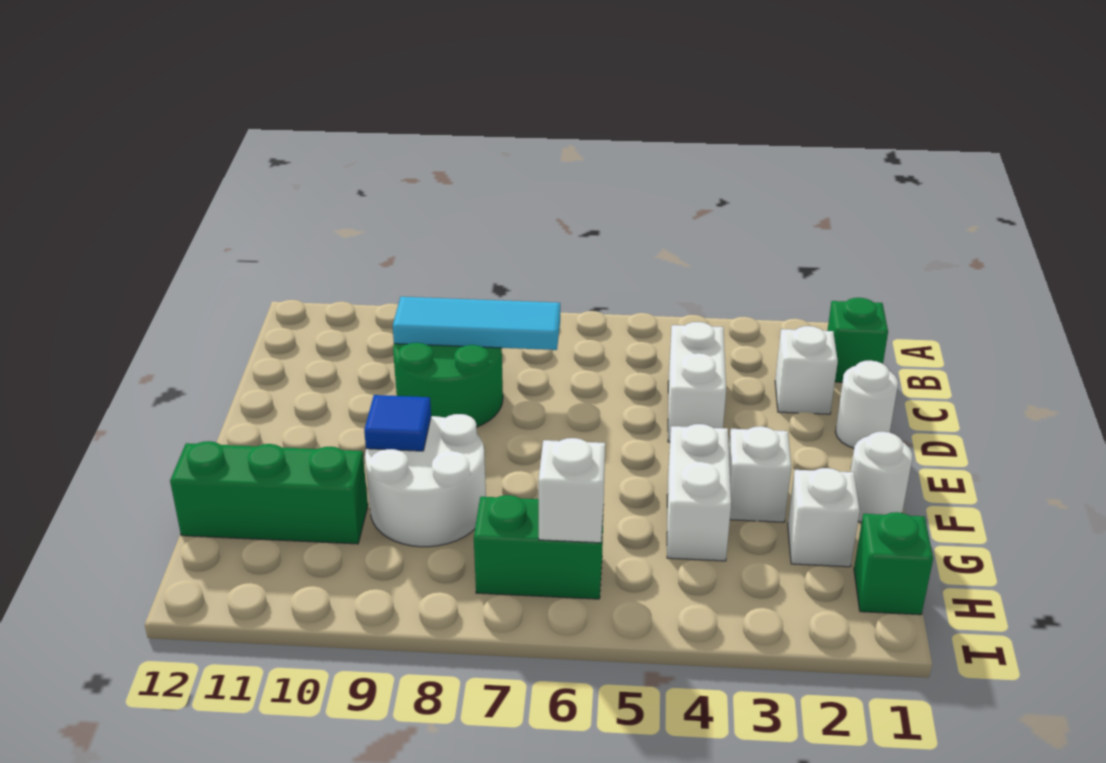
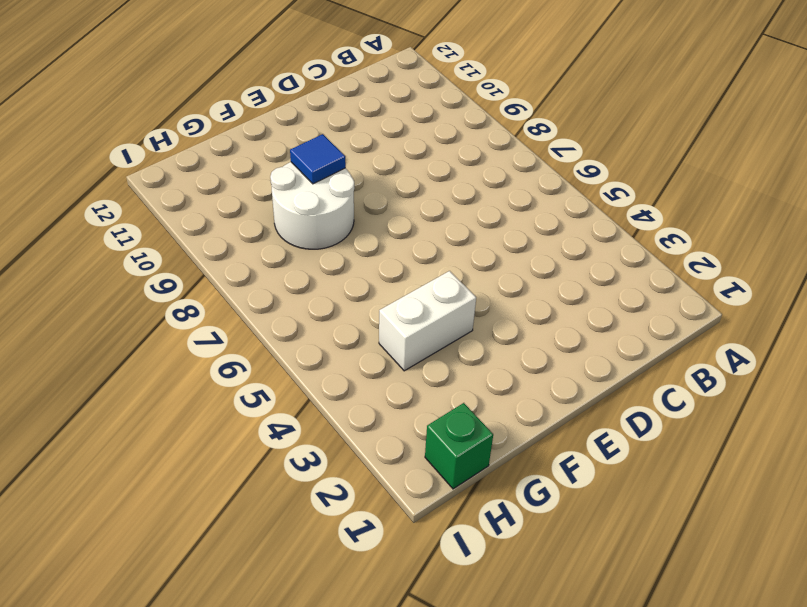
none -> green 1x1 brick [827,298,888,382]
none -> white 1x1 brick [775,326,838,414]
none -> white 1x2 brick [668,322,726,442]

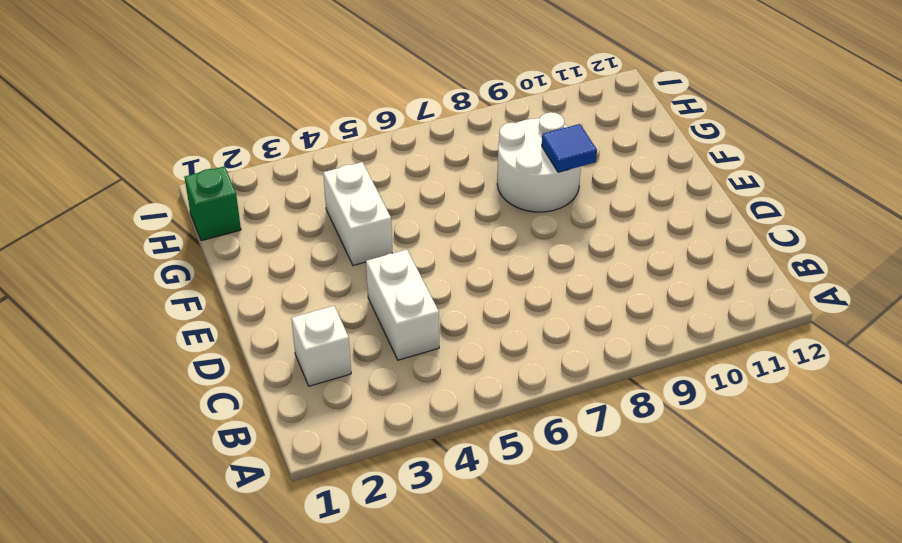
none -> green 1x1 brick [827,298,888,382]
none -> green 2x2 round brick [393,343,503,427]
none -> white 1x1 round brick [835,360,898,448]

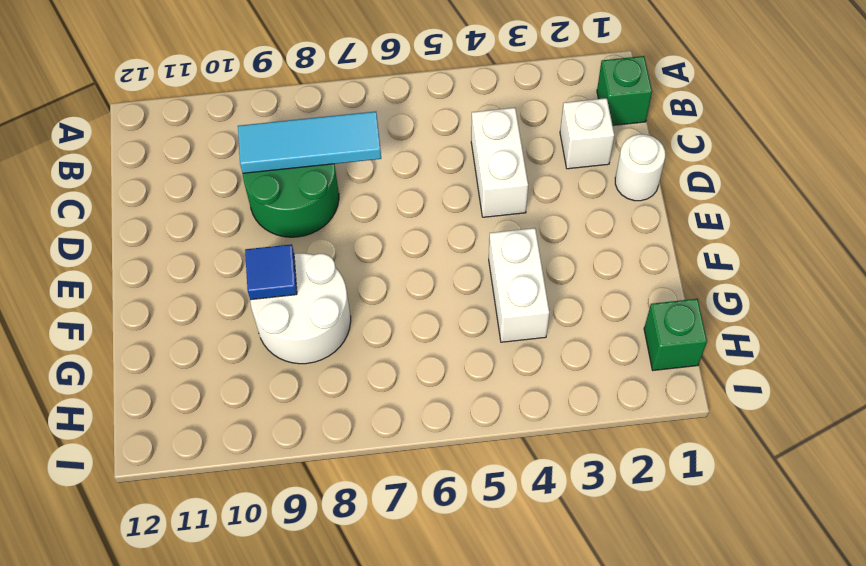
none -> white 1x1 round brick [851,431,913,523]
none -> white 1x1 brick [729,426,791,522]
none -> white 1x1 brick [788,468,860,567]

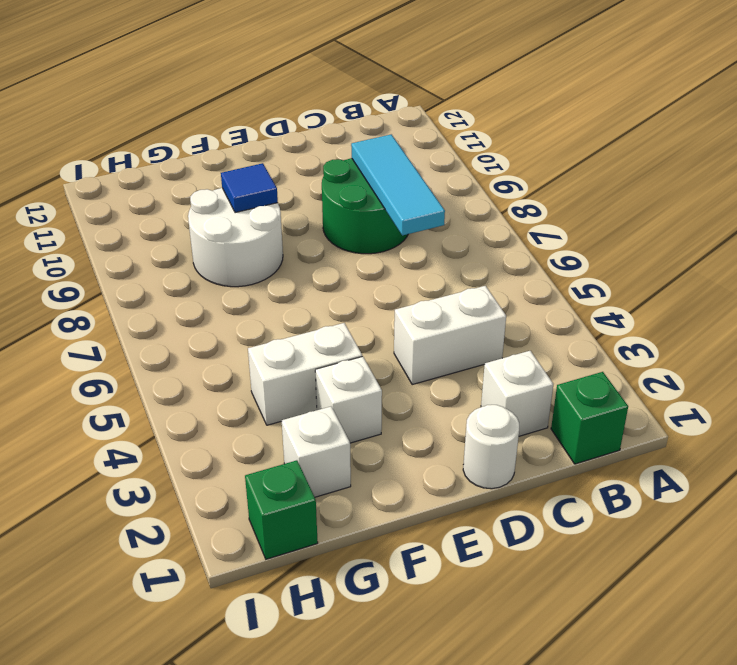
none -> white 1x1 round brick [851,431,913,523]
none -> green 1x3 brick [170,441,368,544]
none -> green 1x2 brick [474,495,604,599]

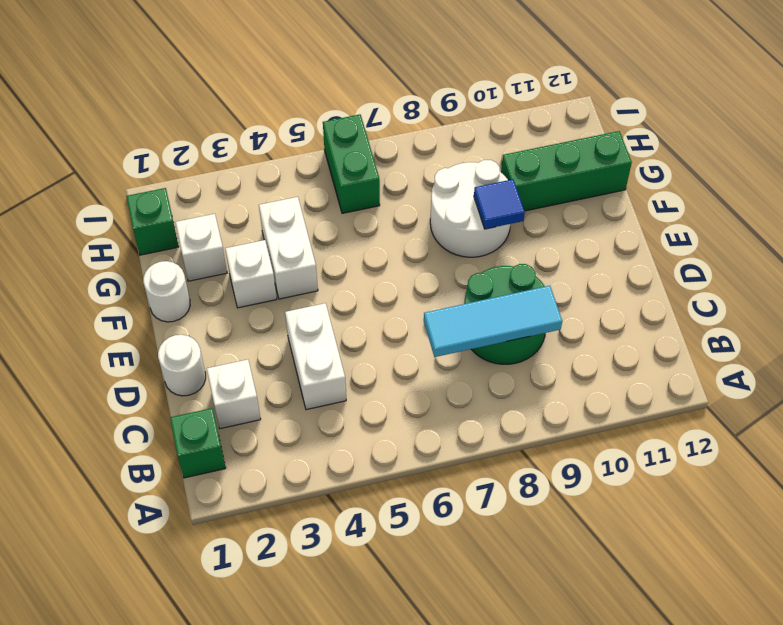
green 1x2 brick [323,114,380,213] -> green 1x2 brick turned to [474,495,604,599]
none -> white 1x1 brick [538,438,605,543]

